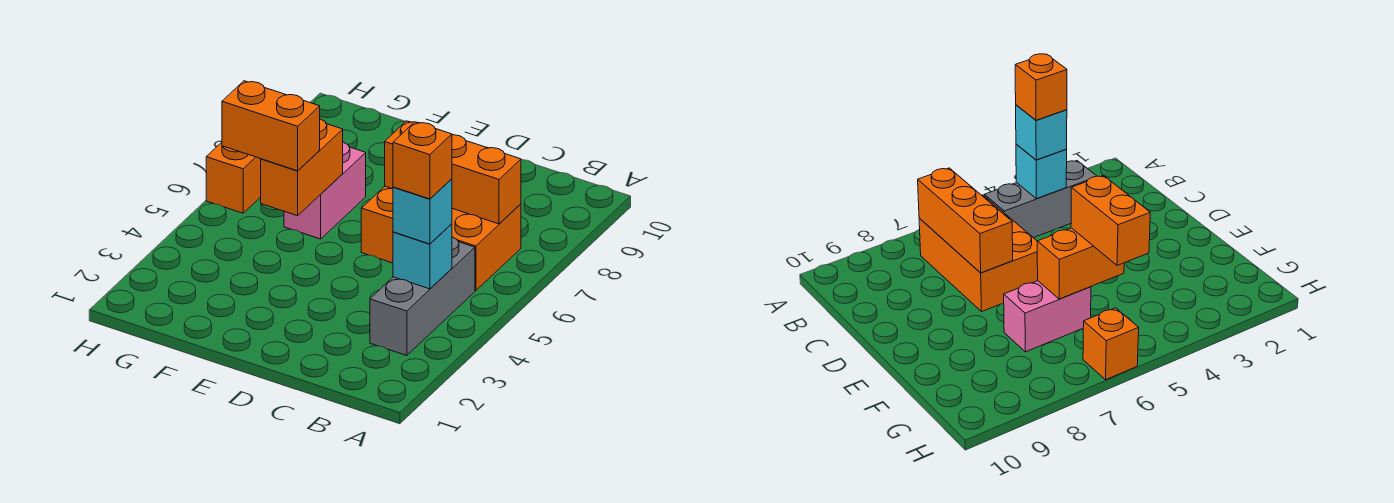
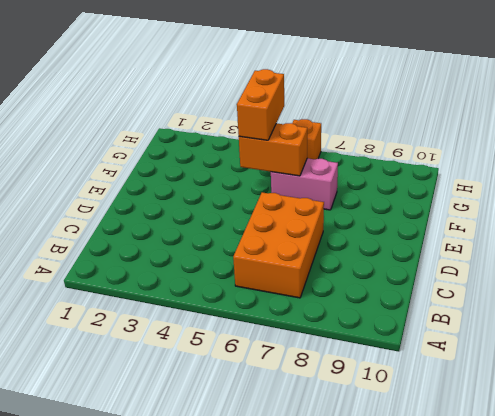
none -> grey 1x3 brick [370,237,475,356]
none -> cyan 1x1 brick [393,224,452,289]

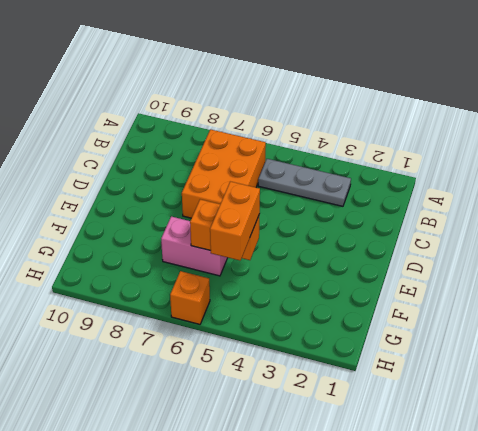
grey 1x3 plate [258,159,351,206] -> grey 1x3 brick [370,237,475,356]
none -> cyan 1x1 brick [393,224,452,289]
none -> orange 1x3 brick [385,121,521,224]

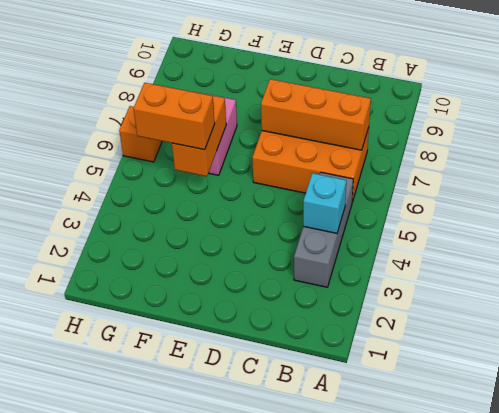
none -> cyan 1x1 brick [393,179,452,244]
none -> orange 1x1 brick [393,122,452,199]

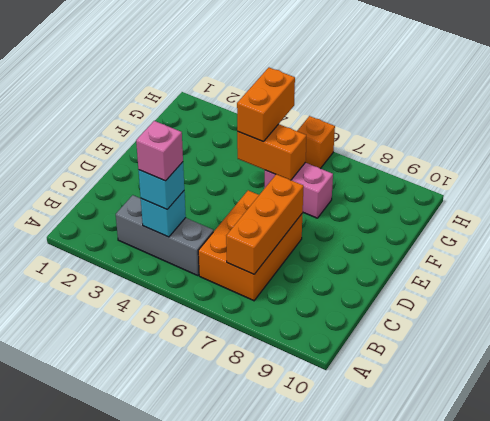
pink 1x1 brick [136,121,183,181] -> orange 1x1 brick [393,122,452,199]

